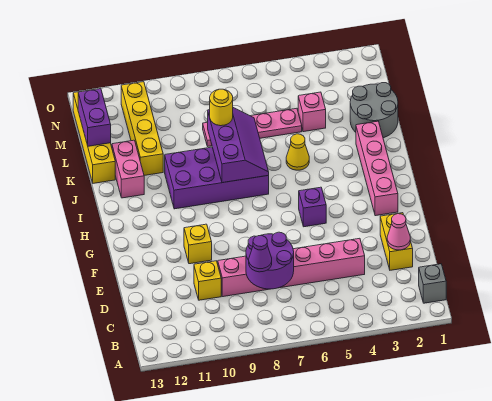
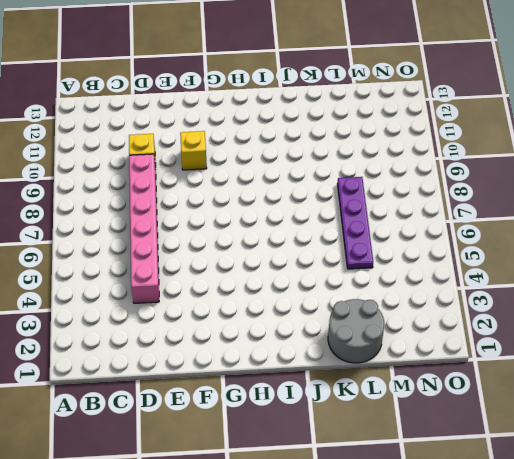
purple 1x4 plate [337,177,373,269] -> pink 1x4 plate [203,108,302,146]
none -> grey 1x1 brick [419,264,446,303]
none -> yellow 1x2 brick [380,213,413,270]
none -> pink 1x4 brick [356,121,398,216]

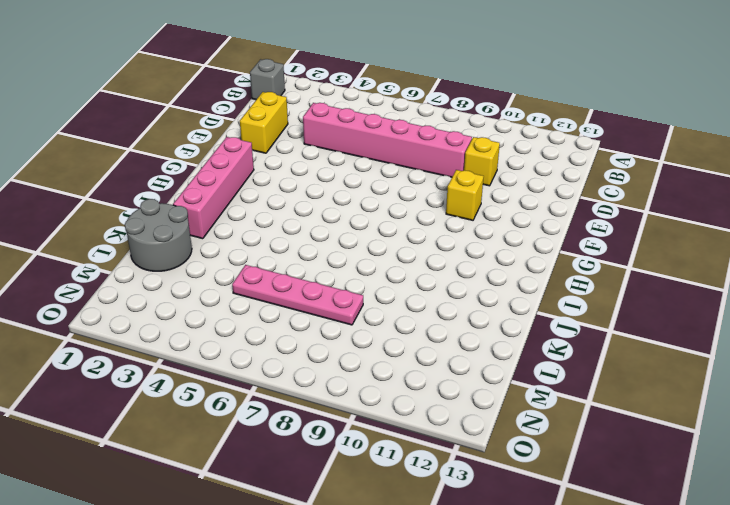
none -> purple 1x1 brick [299,187,326,227]
none -> purple 2x4 brick [165,147,269,209]
none -> yellow 1x1 cone [286,134,309,170]

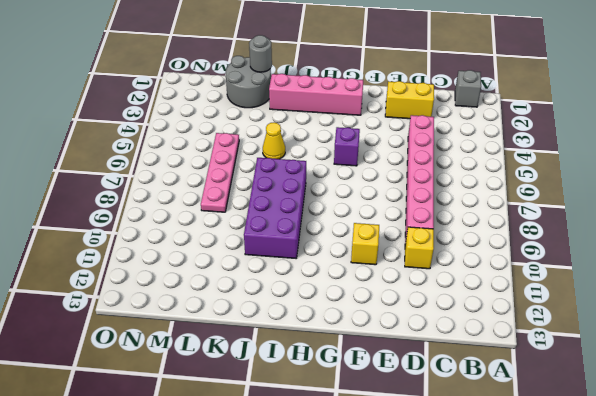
grey 1x1 round brick [249,35,272,72] -> none
none -> pink 1x2 brick [112,140,144,198]
none -> yellow 1x4 brick [121,82,163,175]
none -> yellow 1x4 brick [73,90,115,183]

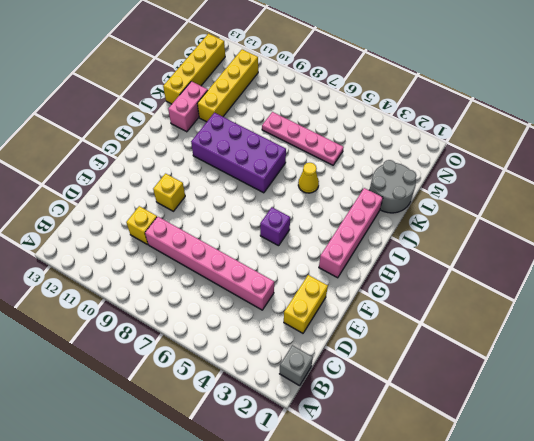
none -> pink 1x1 brick [298,92,326,132]
none -> purple 2x2 round brick [246,232,294,289]
none -> pink 1x1 cone [387,214,410,250]

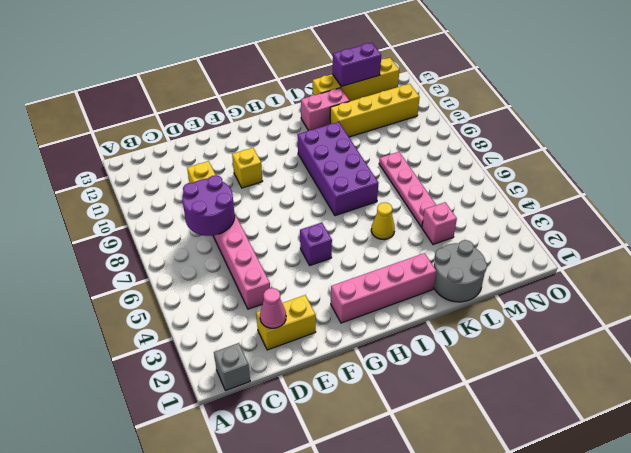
none -> purple 2x3 slope [208,108,269,183]
none -> purple 1x1 cone [249,236,272,272]
none -> yellow 1x1 round brick [209,89,233,126]

